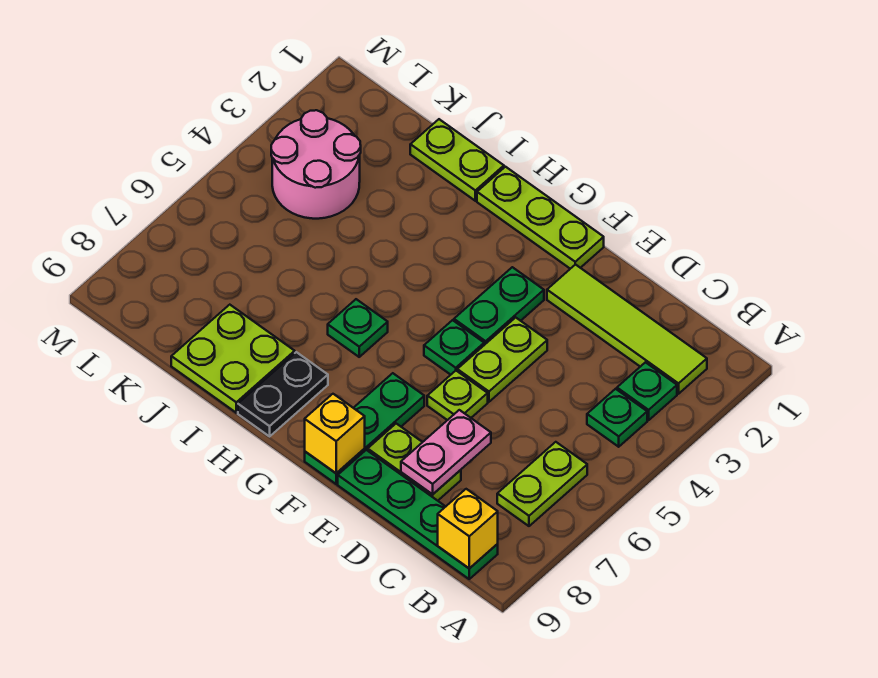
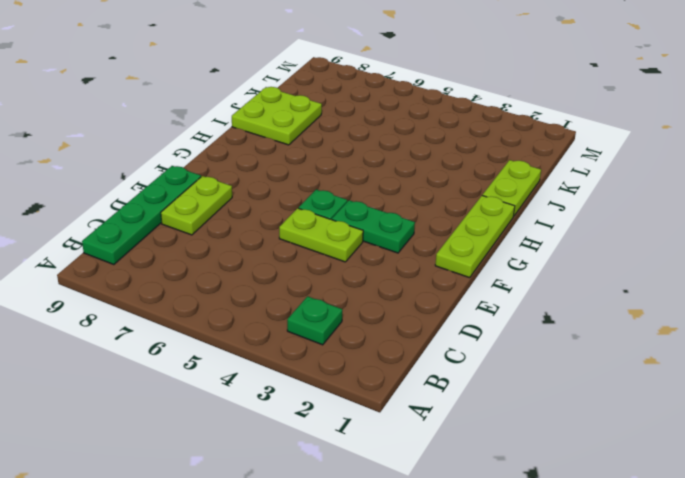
none -> lime 1x4 tile [547,264,707,394]
none -> green 1x1 plate [587,389,647,447]
none -> lime 1x2 plate [497,442,587,526]

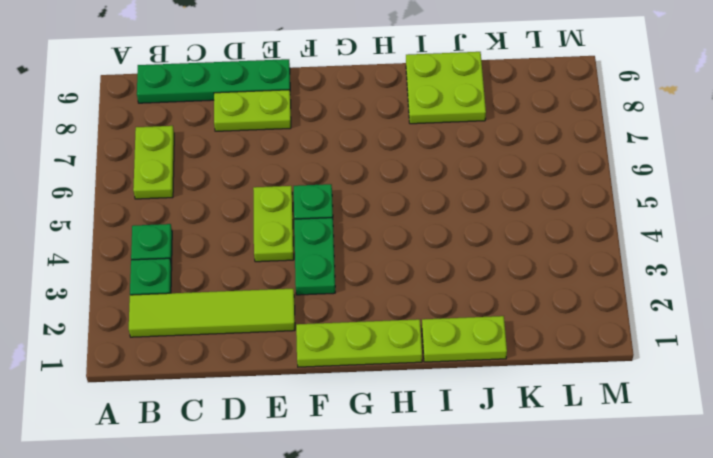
none -> lime 1x1 plate [427,371,488,420]
none -> green 1x3 plate [305,373,424,484]
none -> green 1x1 plate [328,299,388,357]

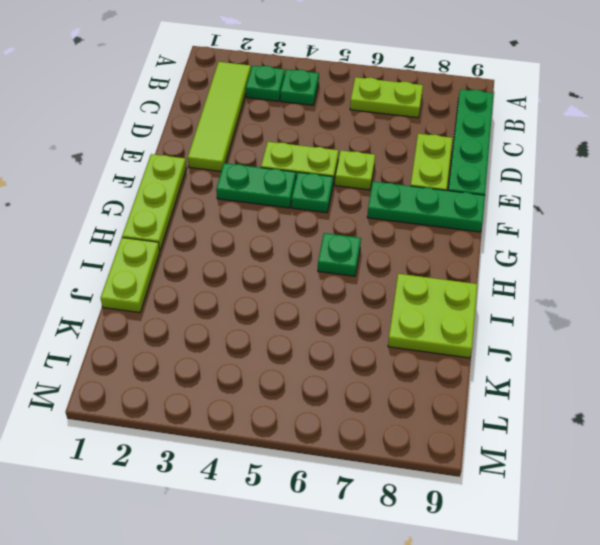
none -> black 1x2 plate [238,352,328,436]
none -> pink 2x2 round brick [271,110,361,219]
none -> yellow 1x1 brick [438,489,498,568]

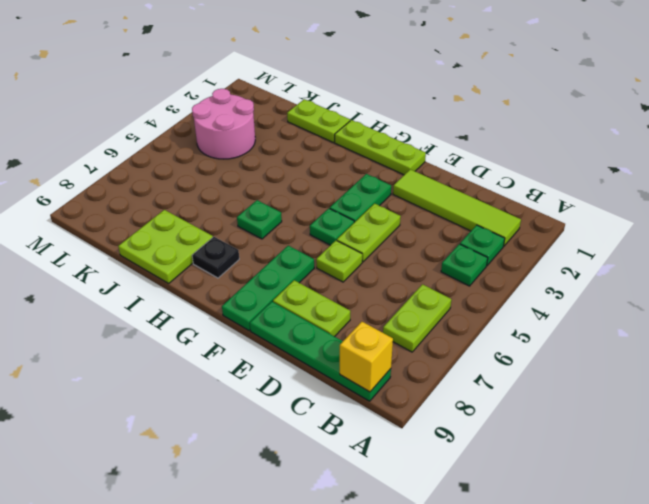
black 1x1 plate [192,237,239,278] -> black 1x2 plate [238,352,328,436]
none -> pink 1x2 plate [401,410,491,494]
none -> yellow 1x1 brick [305,394,365,473]

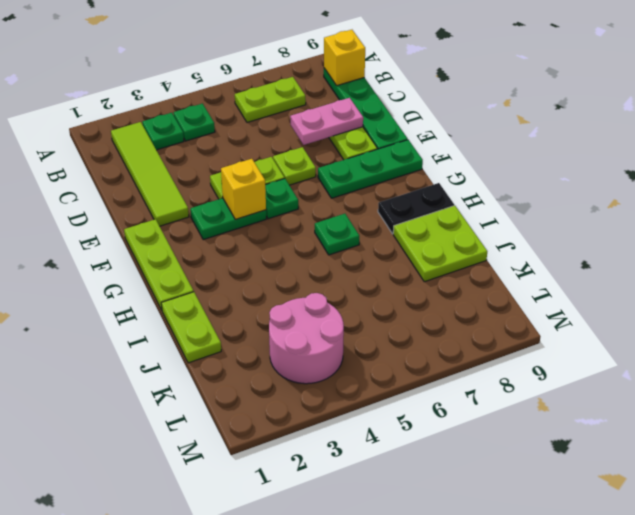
yellow 1x1 brick [221,159,266,219] -> yellow 1x1 brick moved to [305,394,365,473]

